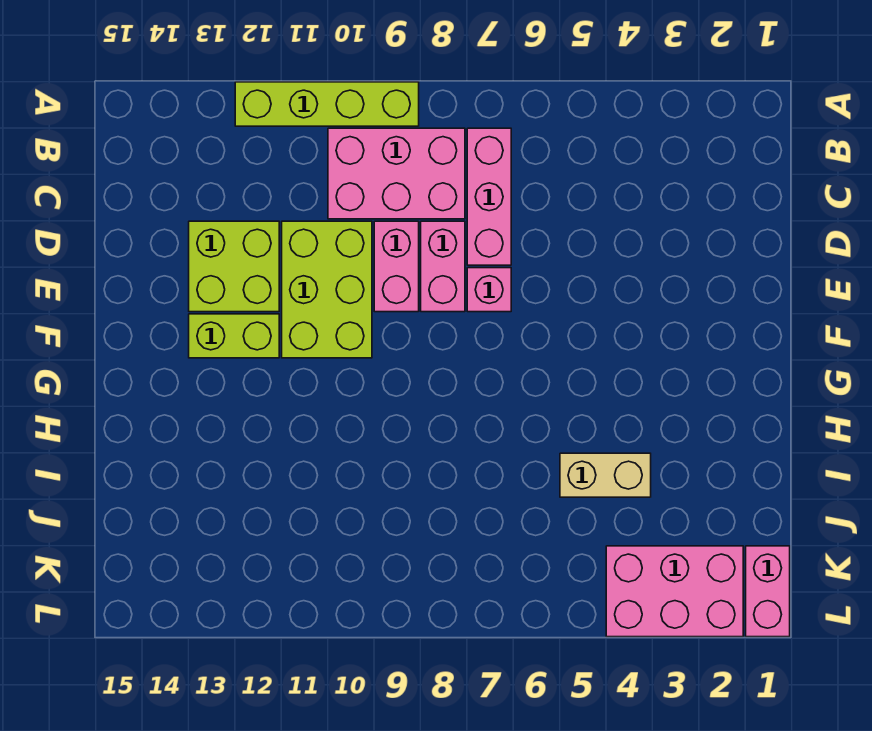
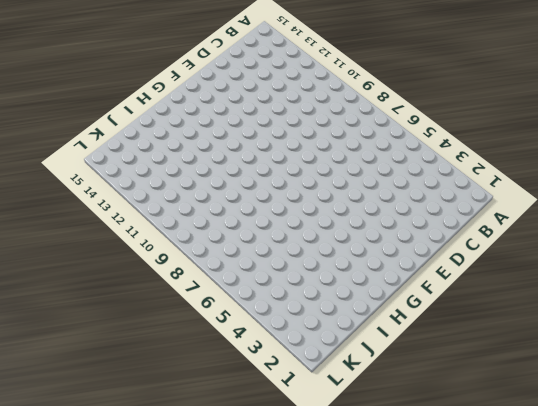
none -> lime 1x4 brick [235,82,419,126]
none -> pink 1x3 brick [467,128,511,265]
none -> pink 2x3 brick [328,128,465,219]

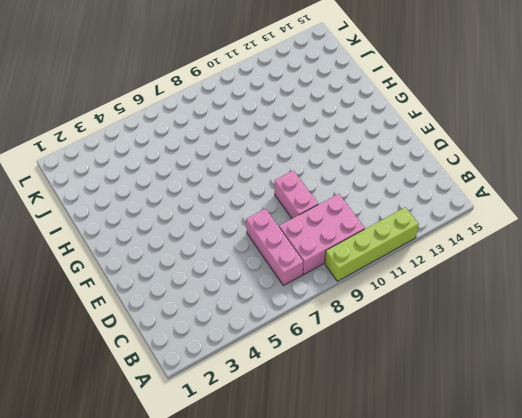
none -> pink 1x2 brick [421,221,465,312]
none -> lime 2x3 brick [282,221,372,358]
none -> lime 2x2 brick [189,221,279,312]

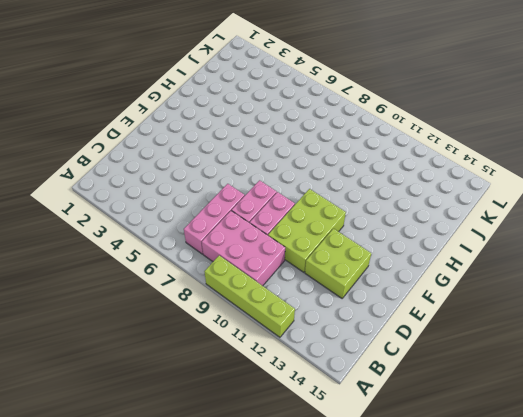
none -> pink 1x1 brick [467,268,511,312]
none -> lime 1x2 brick [189,314,279,358]
none -> tan 1x2 brick [560,453,651,497]

